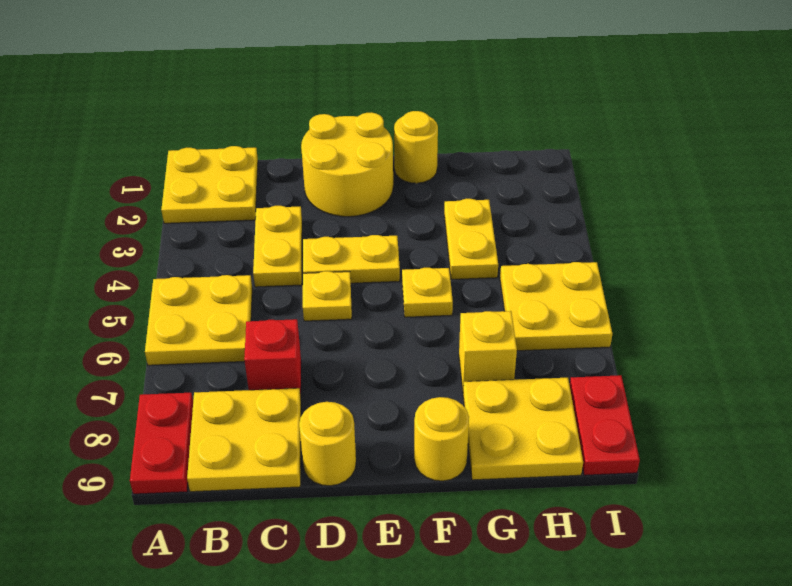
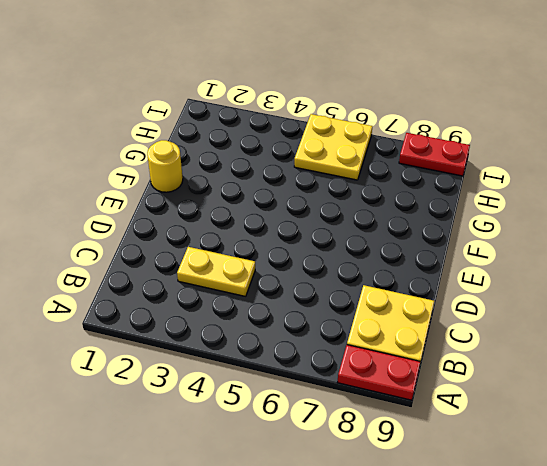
none -> yellow 2x2 plate [161,146,258,223]
none -> yellow 2x2 plate [145,275,252,365]
none -> red 1x1 brick [244,319,301,397]

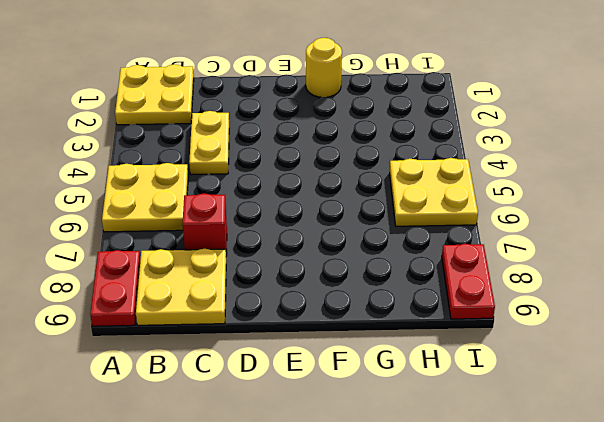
none -> yellow 2x2 round brick [301,112,393,217]
none -> yellow 1x2 plate [303,235,400,283]
none -> yellow 1x1 plate [303,271,352,321]

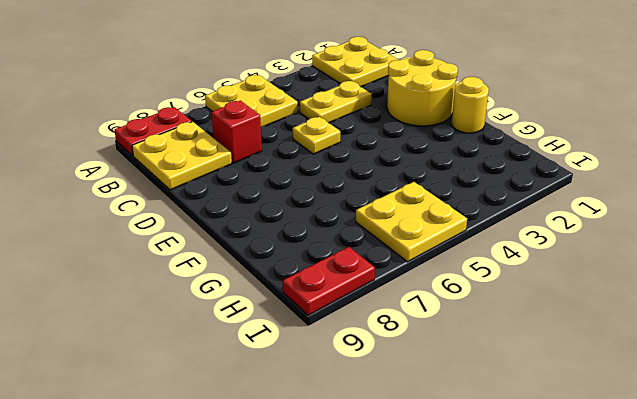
none -> yellow 1x2 plate [303,235,400,283]
none -> yellow 1x1 round brick [299,402,356,486]
none -> yellow 1x1 plate [402,268,453,317]

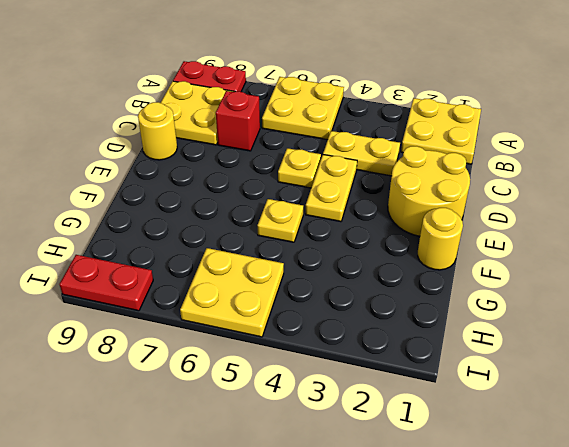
none -> yellow 1x1 round brick [414,397,469,481]
none -> yellow 1x2 plate [444,199,498,279]
none -> yellow 1x1 brick [459,311,517,389]

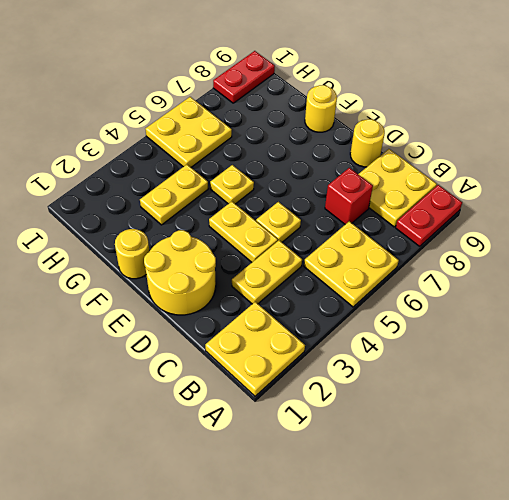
none -> yellow 1x1 brick [459,311,517,389]
none -> yellow 2x2 plate [463,378,583,480]

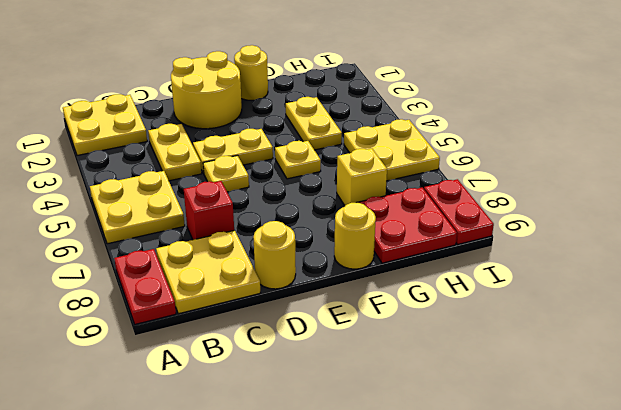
red 2x2 plate [358,188,457,263] -> yellow 2x2 plate [463,378,583,480]

